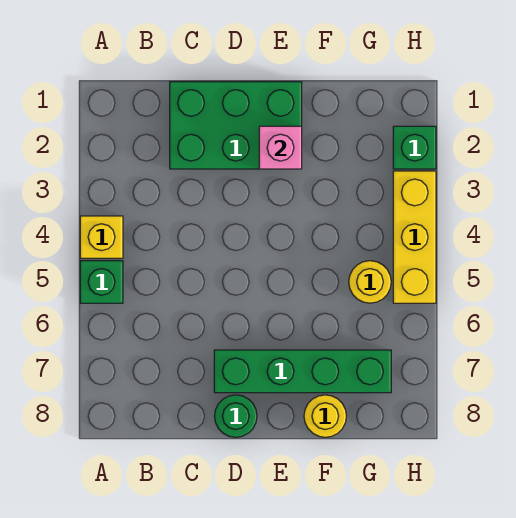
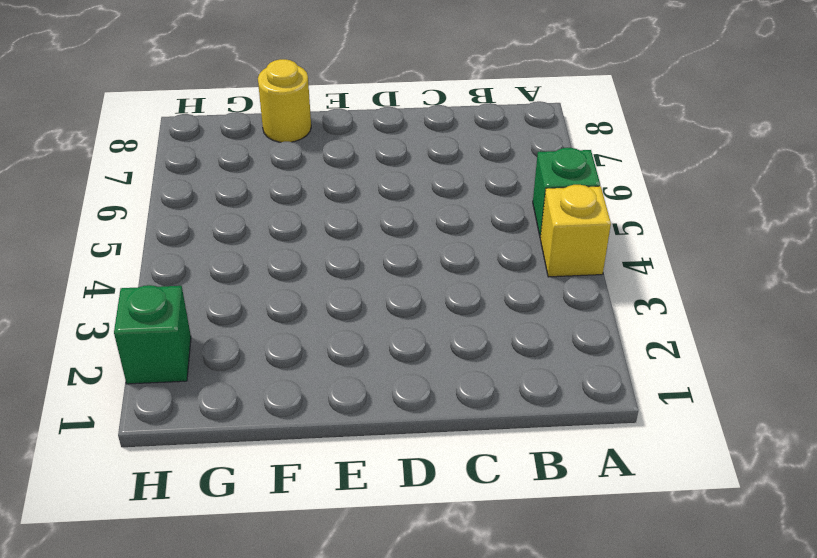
none -> green 2x3 brick [170,82,302,169]
none -> green 1x4 brick [214,350,391,393]

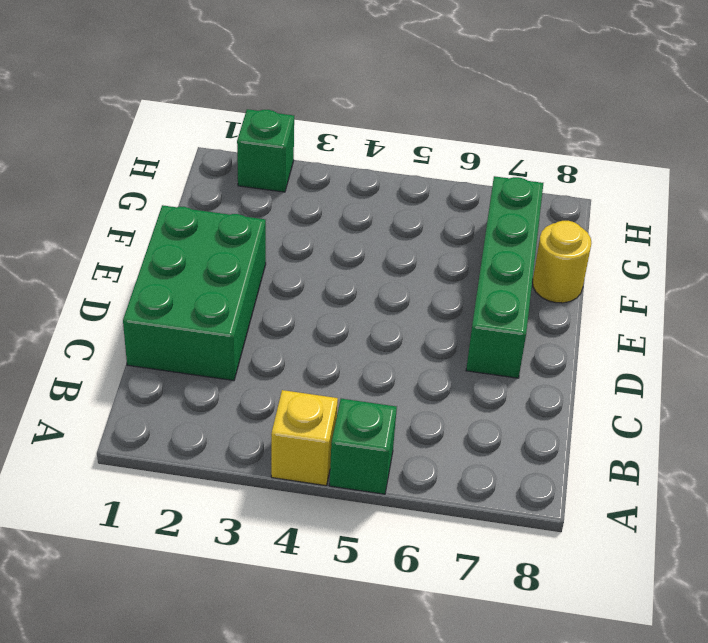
none -> green 1x1 round brick [215,395,257,437]
none -> yellow 1x1 round brick [349,261,391,303]

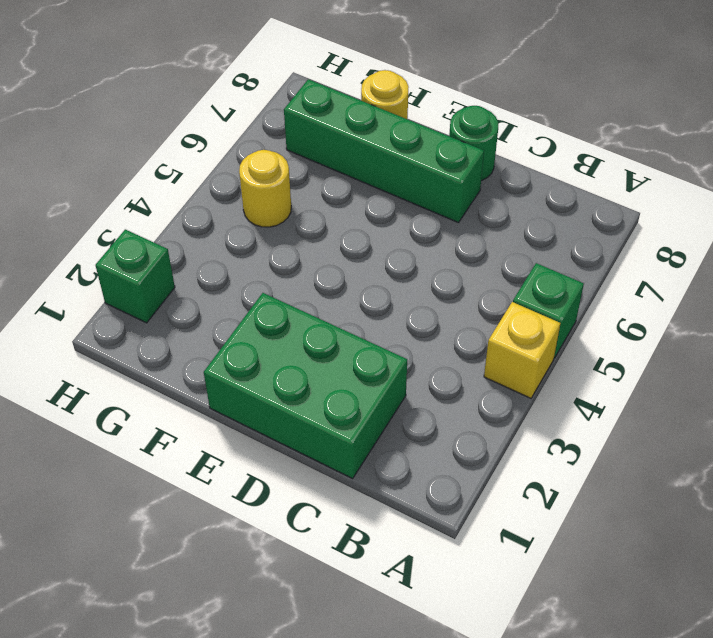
none -> yellow 1x3 brick [393,171,436,303]
none -> pink 1x1 brick [259,126,302,169]

